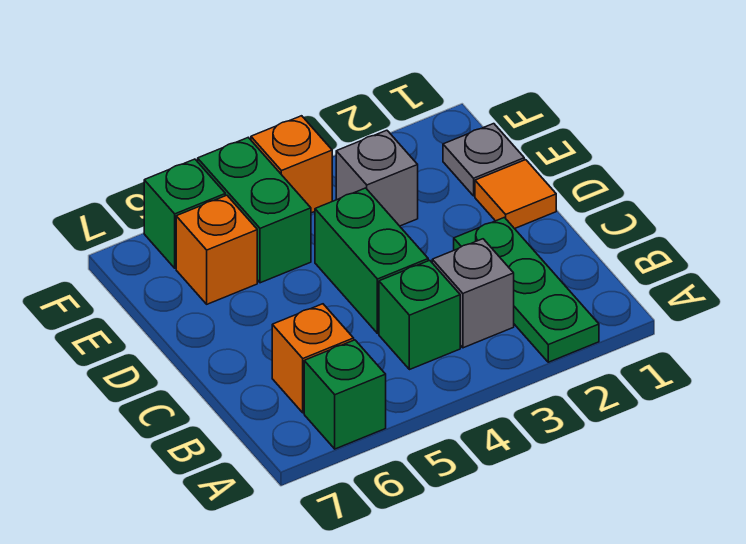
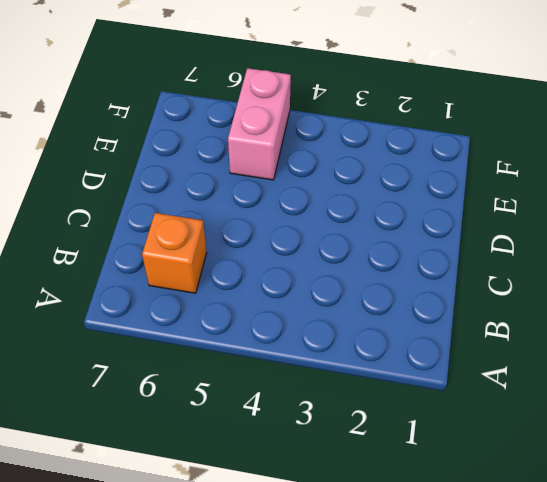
pink 1x2 brick [228,68,291,180] -> green 1x2 brick [198,138,311,283]
none -> green 1x3 plate [454,218,599,362]
none -> green 1x1 brick [304,340,386,449]
none -> grey 1x1 brick [432,239,514,348]

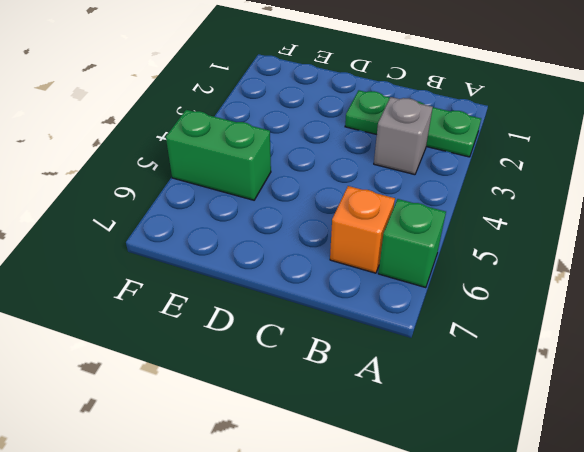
none -> green 1x1 brick [379,260,460,370]
none -> green 1x2 brick [315,188,428,333]
none -> orange 1x1 tile [475,160,556,229]

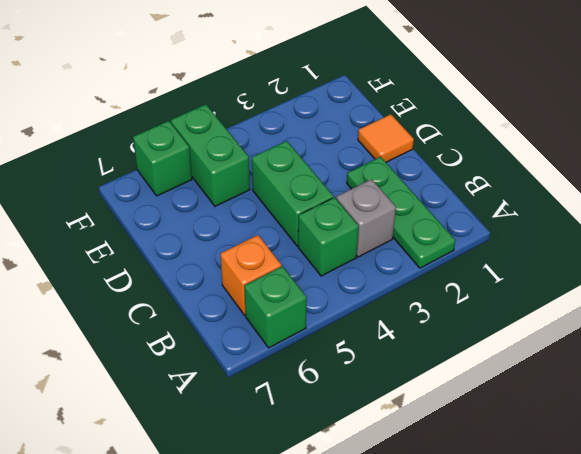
none -> grey 1x1 plate [443,124,524,196]
none -> grey 1x1 brick [336,130,418,226]
none -> orange 1x1 brick [176,195,257,304]

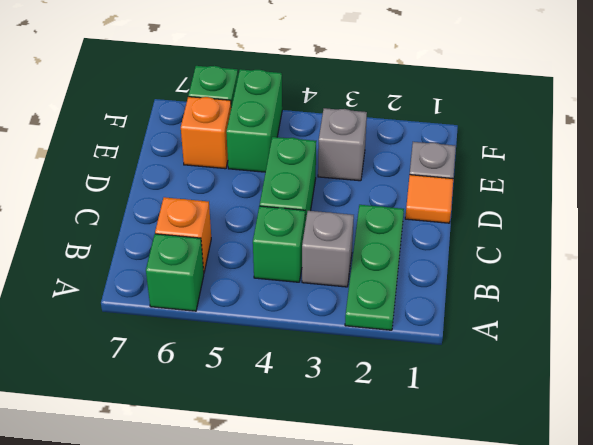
none -> orange 1x1 brick [251,116,332,213]

